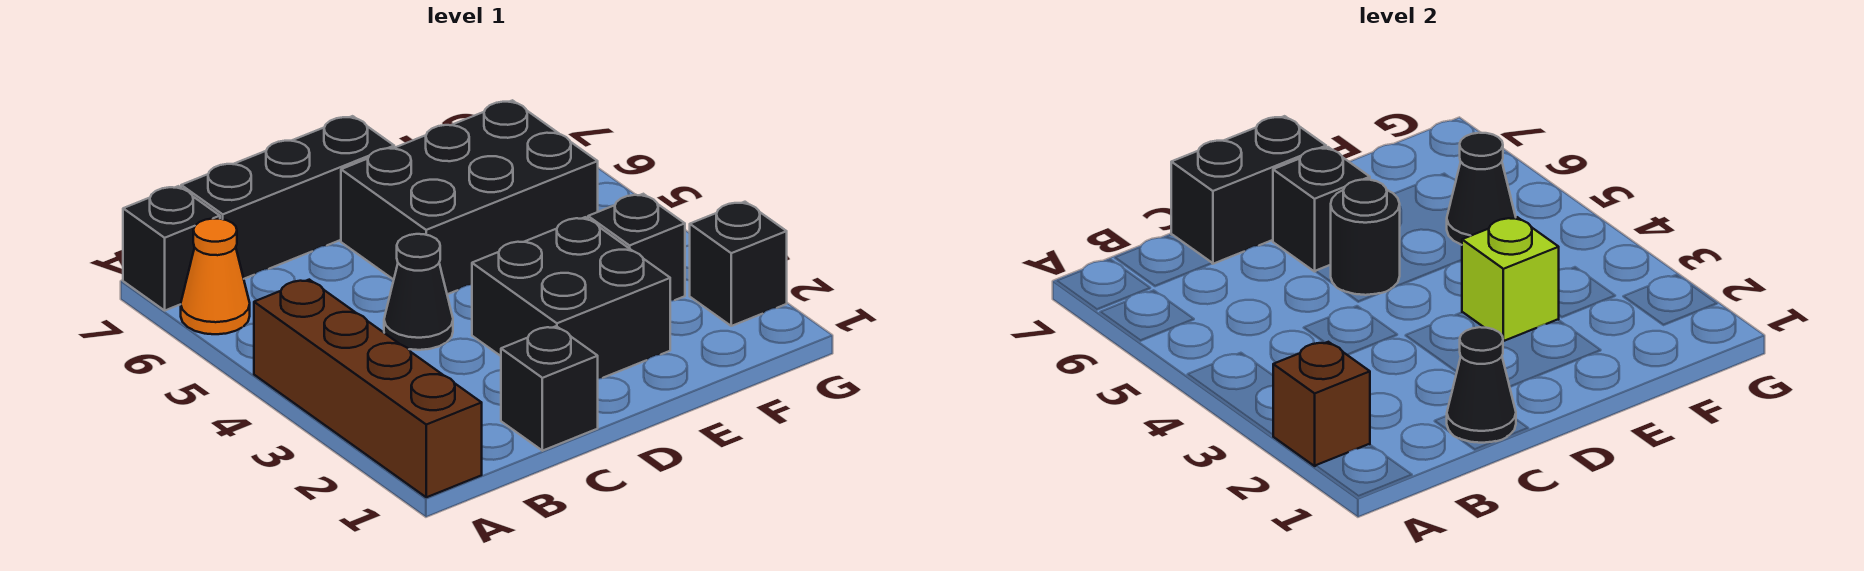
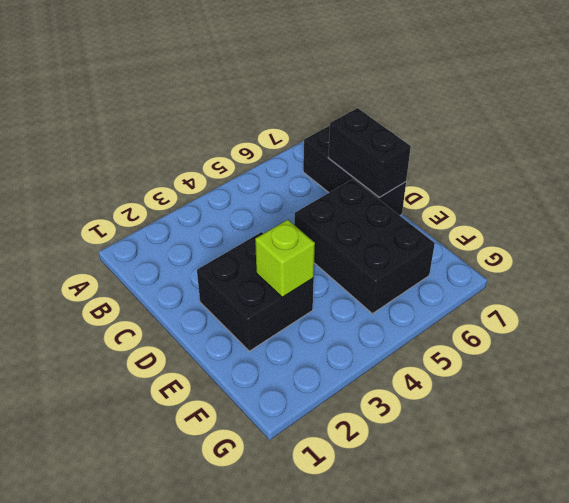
none -> brown 1x4 brick [254,280,482,497]
none -> orange 1x1 cone [181,219,250,334]
none -> black 1x1 brick [123,186,220,310]

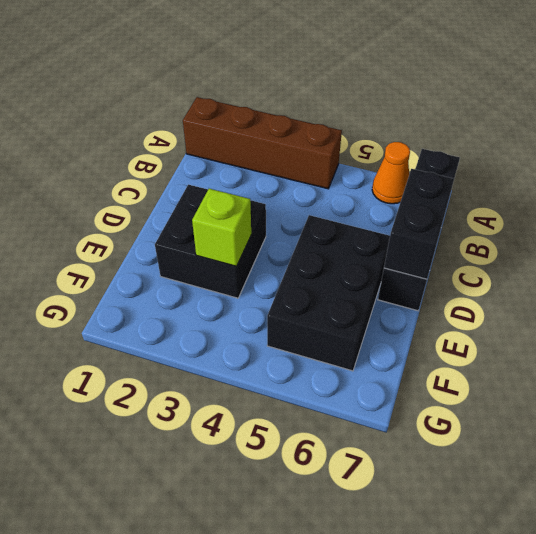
none -> black 1x1 brick [501,326,598,451]
none -> black 1x1 cone [384,234,453,350]
none -> black 1x1 brick [588,194,685,301]

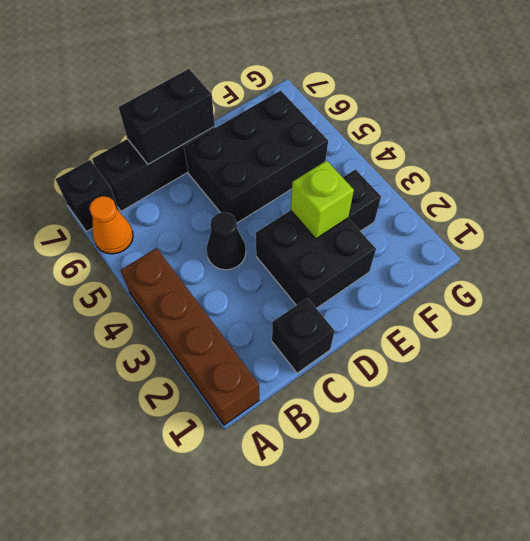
none -> black 1x1 brick [690,202,787,326]
none -> brown 1x1 brick [1273,342,1370,466]
none -> black 1x1 cone [1447,327,1516,443]

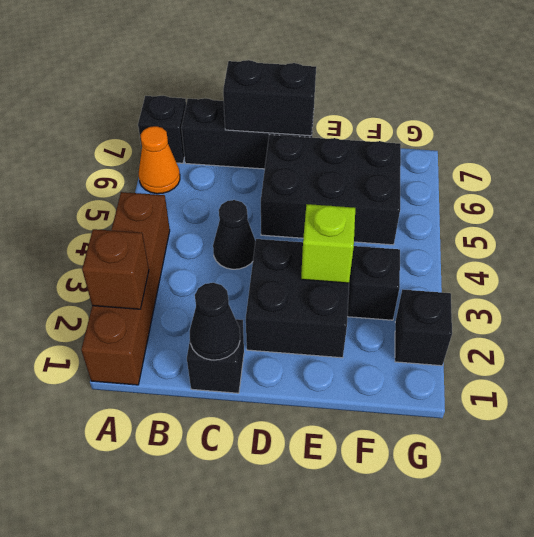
none -> black 1x1 round brick [1331,180,1400,295]
none -> black 1x1 brick [1273,147,1370,272]
none -> black 1x1 cone [1447,133,1516,245]

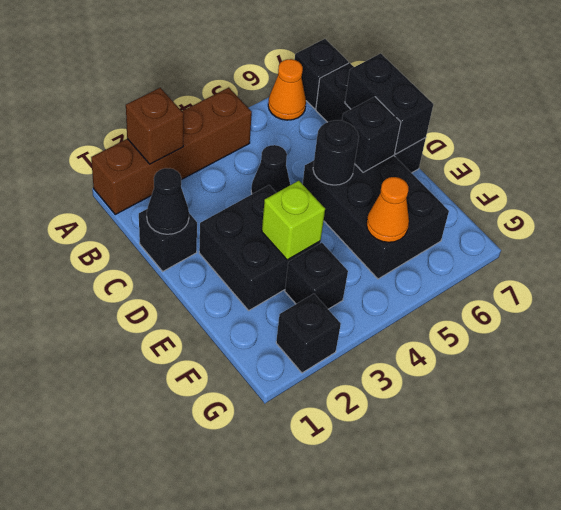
orange 1x1 cone [367,177,409,242] -> black 1x1 cone [1447,133,1516,245]

